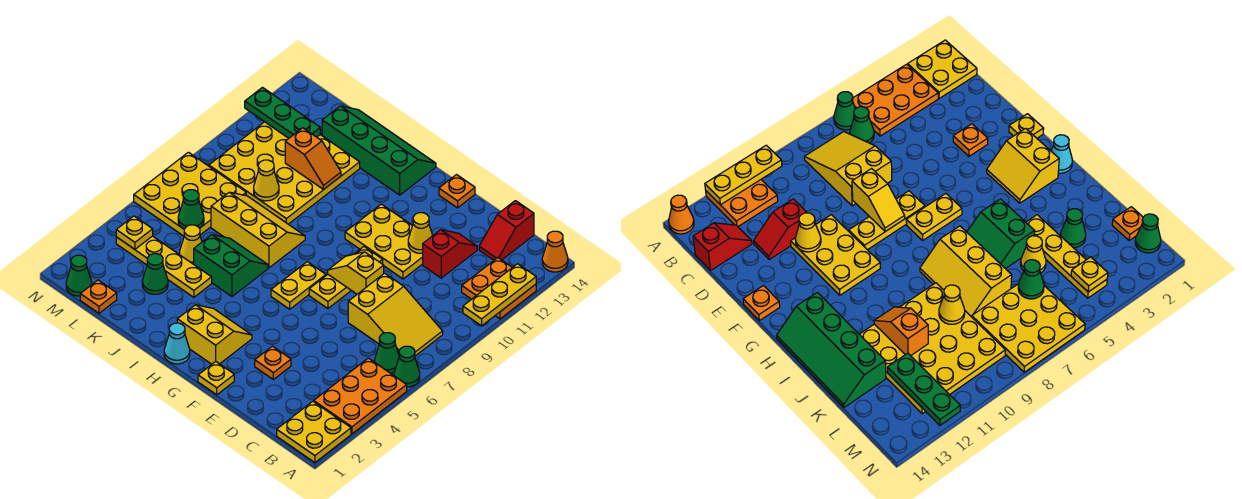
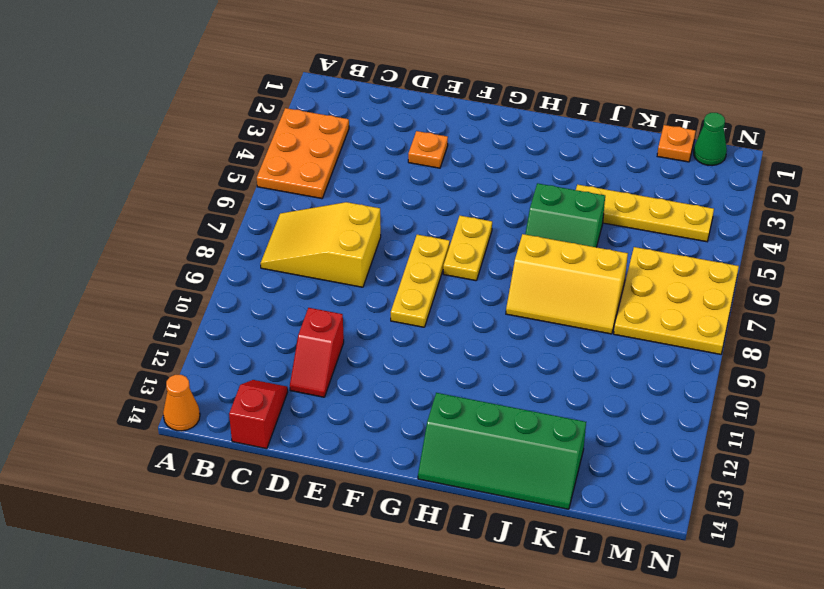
none -> yellow 2x2 plate [277,401,351,463]
none -> green 1x1 cone [394,346,420,387]
none -> orange 2x2 plate [462,258,536,319]
none -> green 1x1 cone [375,333,399,373]

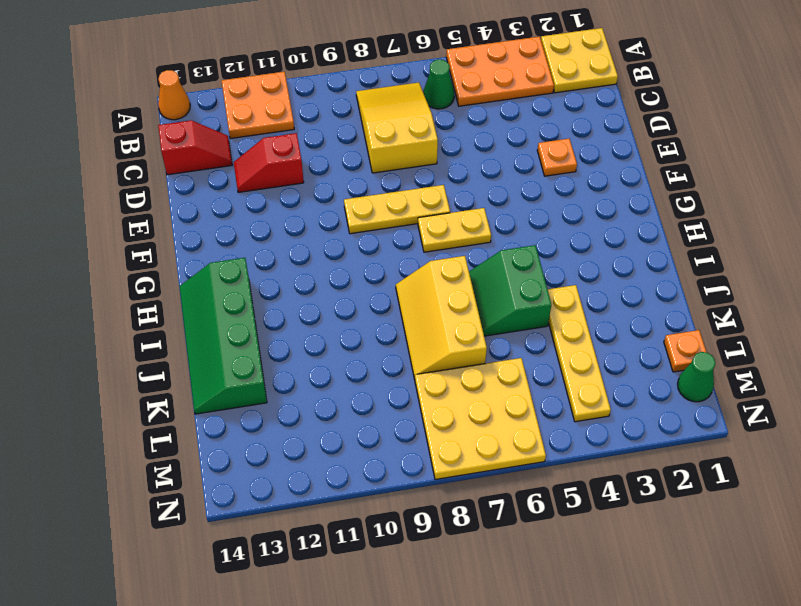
none -> green 1x1 cone [394,346,420,387]
none -> yellow 2x3 plate [345,204,423,279]
none -> yellow 1x1 plate [198,362,234,395]
none -> orange 1x1 plate [439,175,475,208]

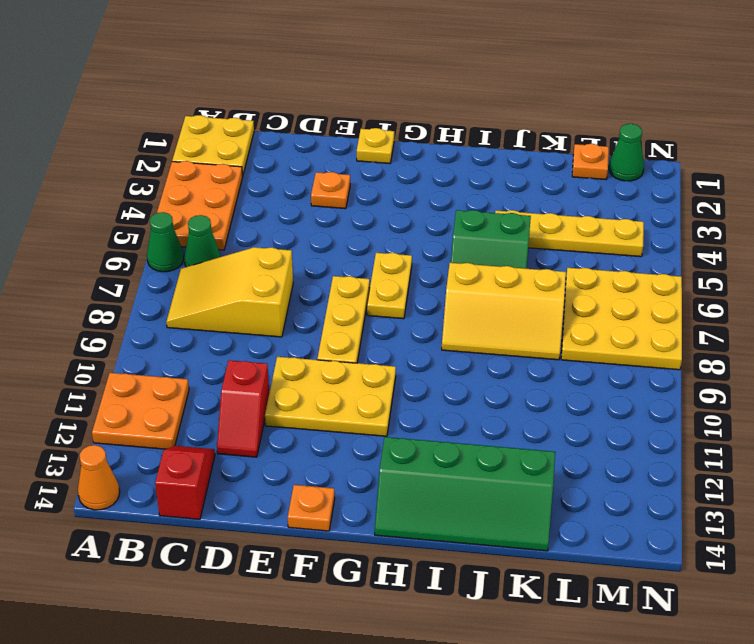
none -> yellow 2x2 slope [177,305,252,364]
none -> cyan 1x1 cone [164,323,190,364]
none -> yellow 4x4 plate [209,122,360,224]
none -> green 1x1 cone [142,254,168,294]

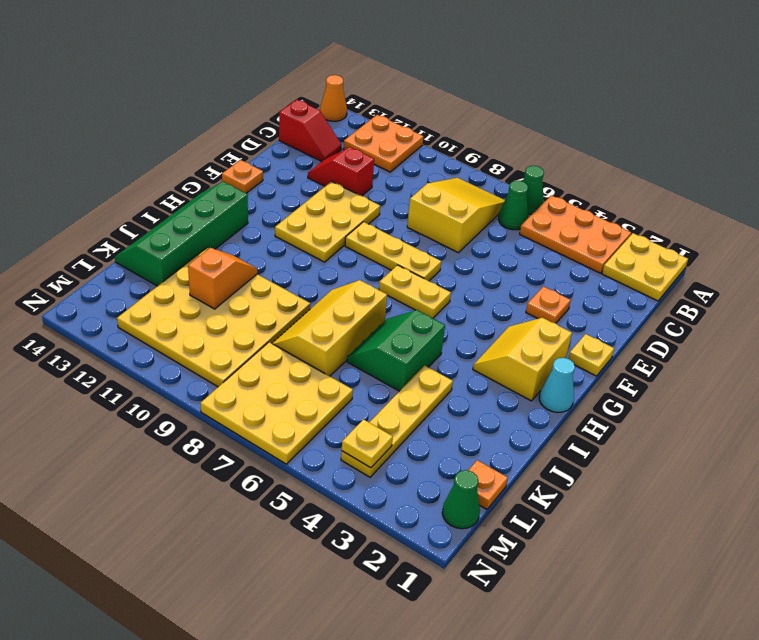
none -> green 1x1 cone [142,254,168,294]
none -> yellow 1x1 cone [180,225,202,264]
none -> yellow 1x3 plate [463,264,536,326]
none -> yellow 1x2 slope [328,252,384,294]

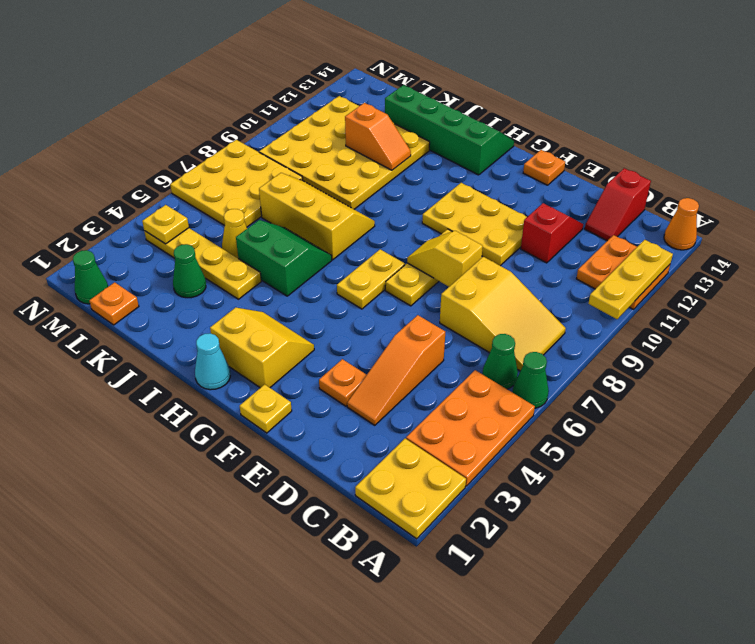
orange 1x3 slope [347,315,445,425] -> none
none -> yellow 1x1 cone [408,213,433,253]
none -> yellow 1x1 cone [254,160,279,201]
none -> green 1x1 cone [178,190,204,229]
none -> green 1x3 plate [245,87,320,138]

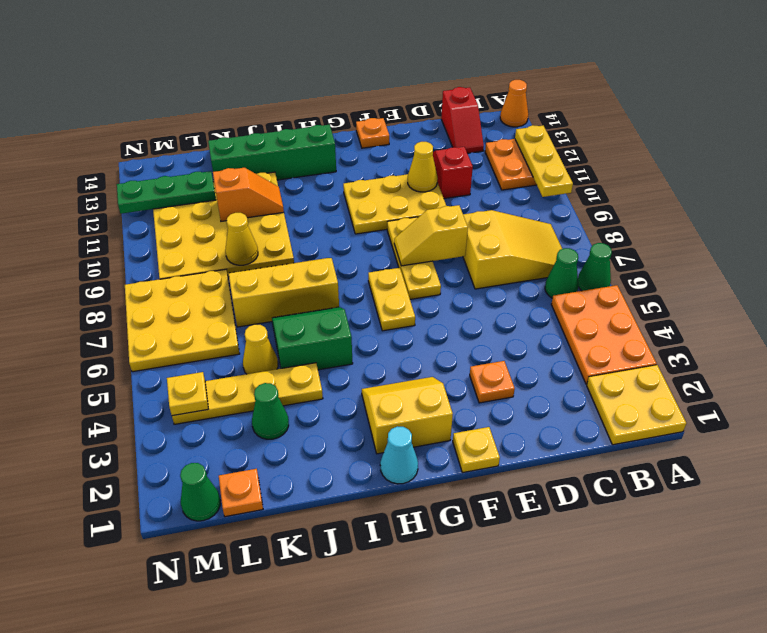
none -> green 1x1 cone [178,190,204,229]

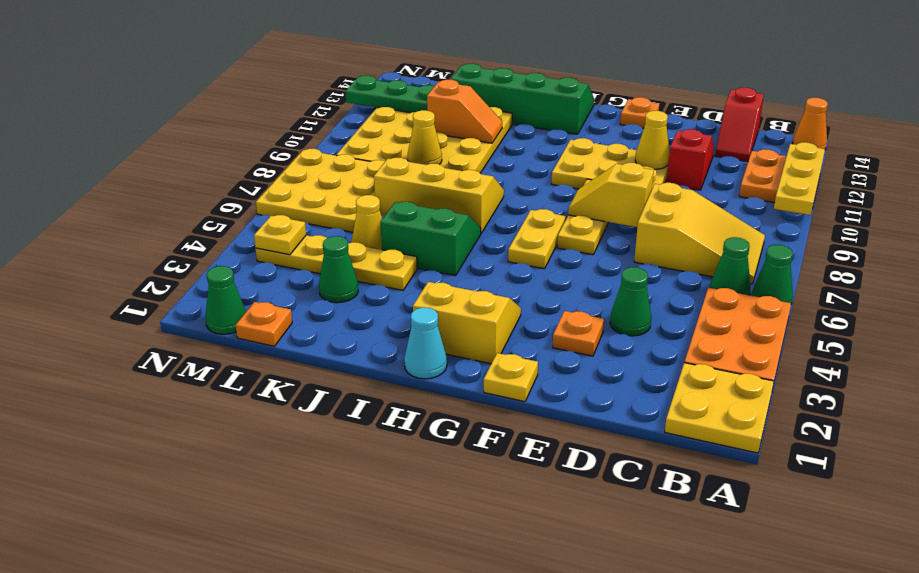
green 1x1 cone [610,267,651,336] -> green 1x1 cone moved to [178,190,204,229]

